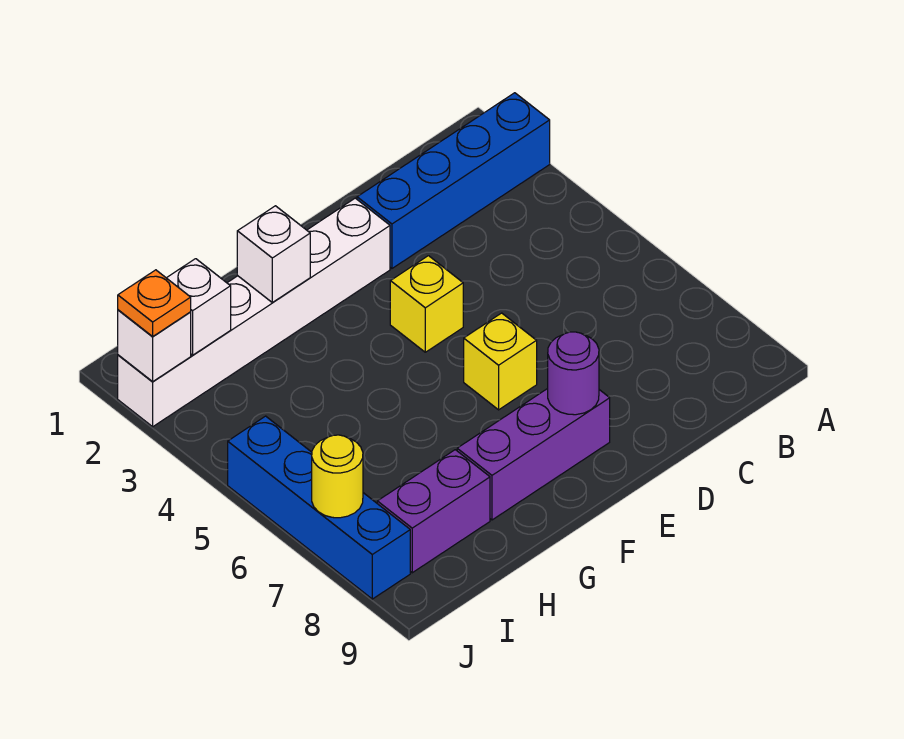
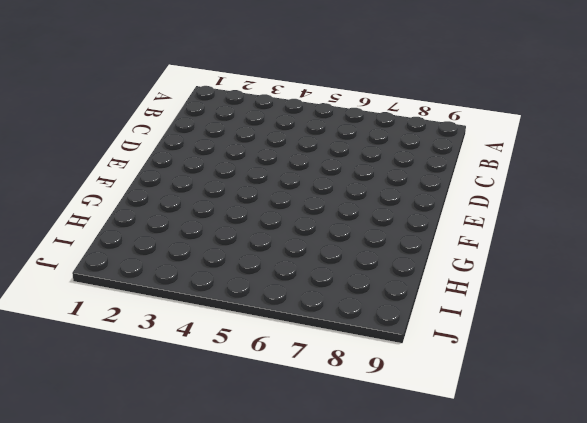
none -> blue 1x4 brick [357,93,550,268]
none -> white 1x6 brick [118,198,390,427]
none -> yellow 1x1 brick [390,256,463,352]

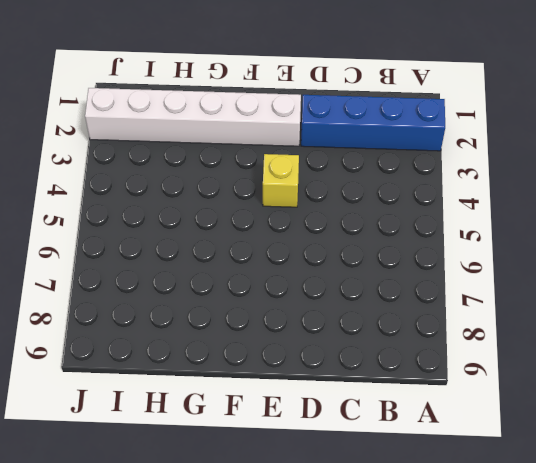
none -> yellow 1x1 brick [464,313,537,410]
none -> purple 1x3 brick [457,389,610,520]
none -> purple 1x2 brick [377,450,490,573]

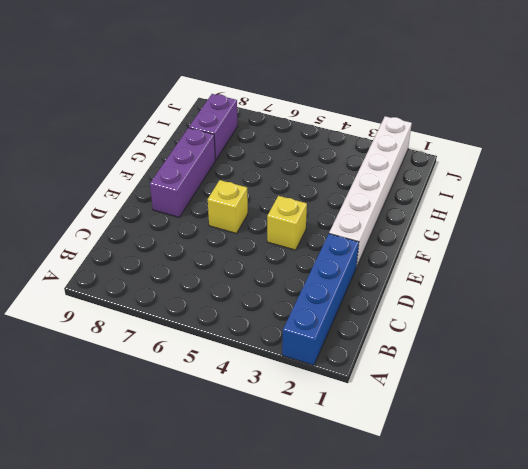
none -> blue 1x4 brick [228,416,410,599]
none -> purple 1x1 round brick [548,332,599,415]
none -> white 1x1 brick [237,206,310,302]

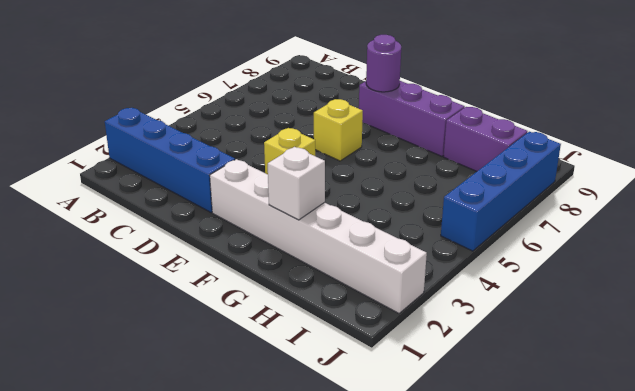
none -> white 1x1 brick [167,259,231,355]
none -> white 1x1 brick [118,310,191,381]
none -> yellow 1x1 round brick [312,435,363,518]

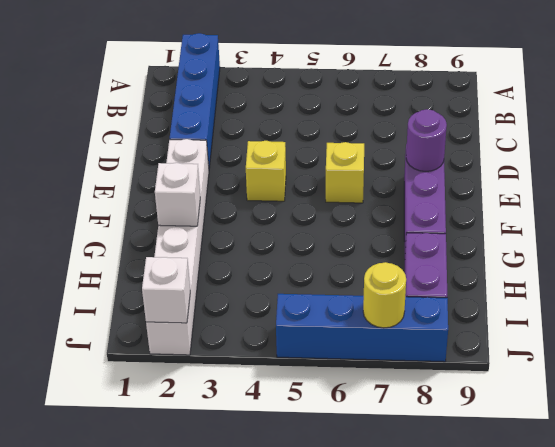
none -> white 1x1 brick [167,259,231,355]
none -> orange 1x1 plate [118,270,191,336]

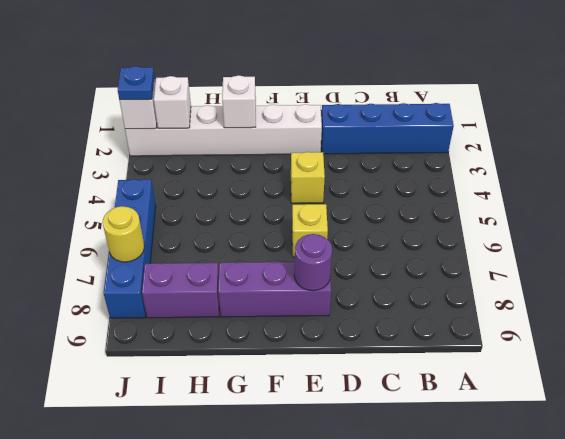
blue 1x1 plate [118,66,154,100] -> orange 1x1 plate [118,270,191,336]

